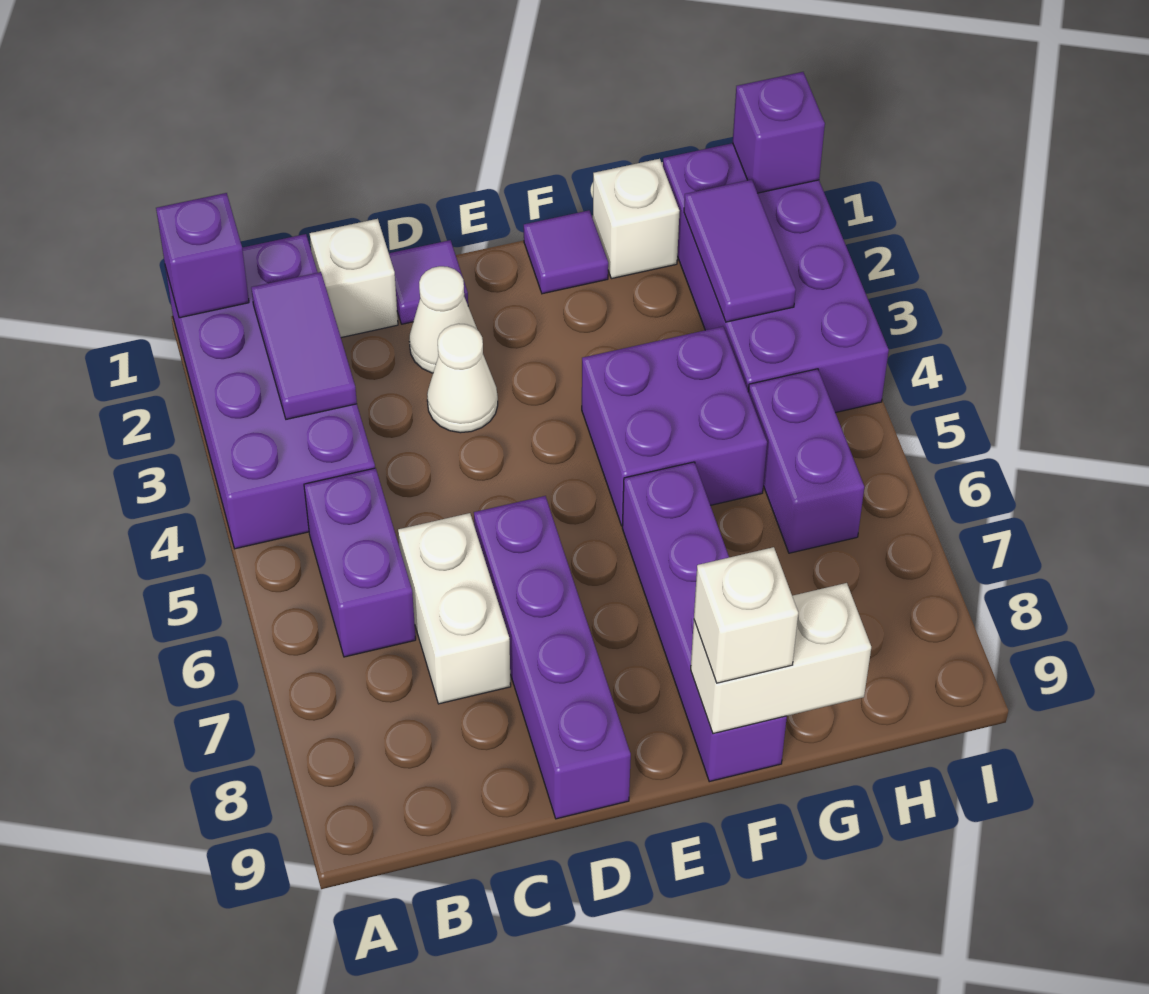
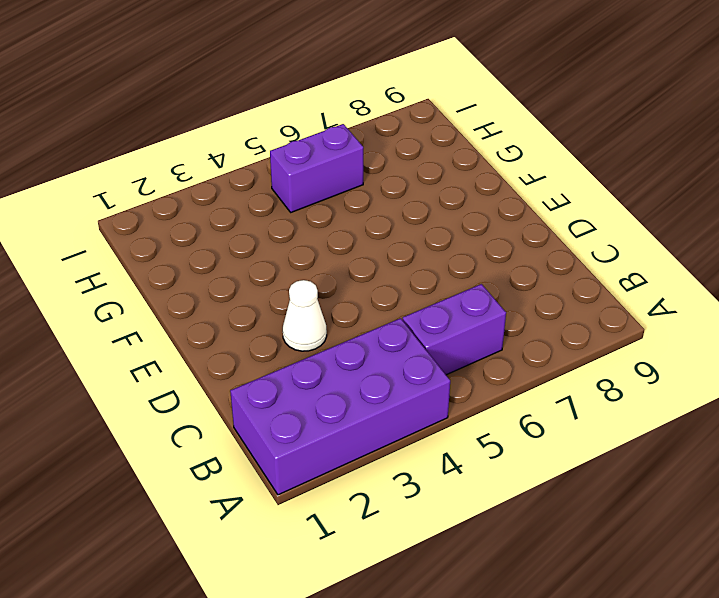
none -> white 1x1 brick [310,219,398,338]
none -> white 1x2 brick [398,513,511,704]
none -> purple 1x1 tile [389,240,468,324]

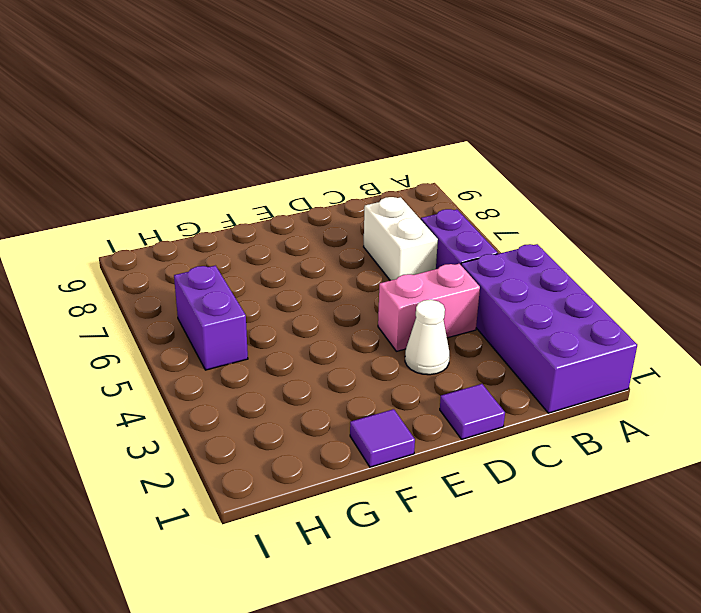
pink 1x2 brick [378,264,480,351] -> none
none -> white 1x1 brick [310,219,398,338]
none -> white 1x1 cone [409,266,477,373]
none -> purple 1x4 brick [474,496,631,819]

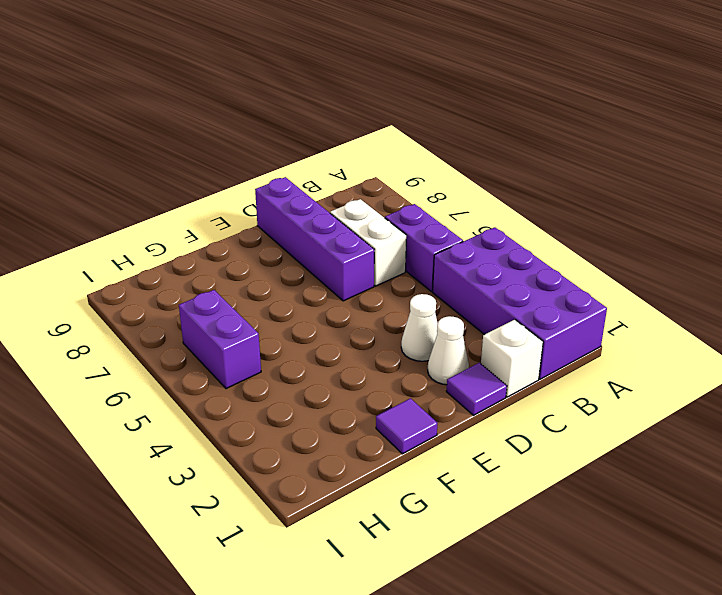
none -> purple 2x2 brick [582,327,767,526]
none -> purple 1x4 brick [622,462,787,782]
none -> white 1x1 brick [593,159,679,279]

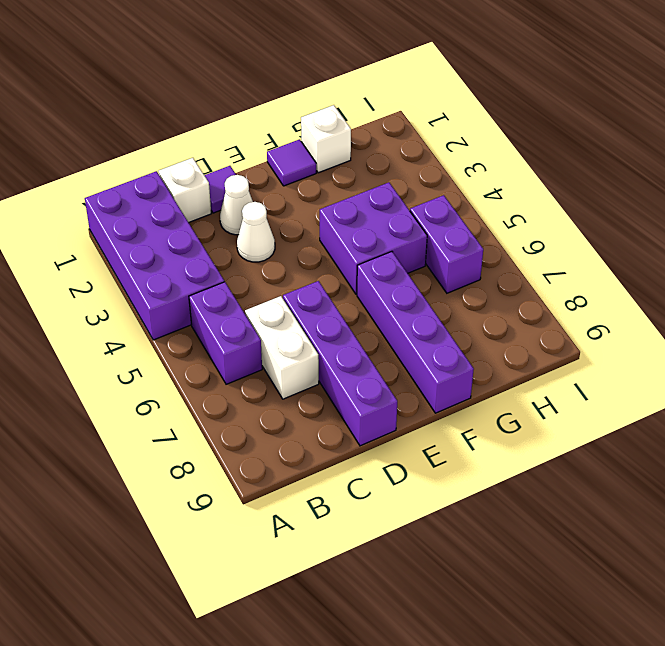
none -> purple 2x4 brick [663,143,889,413]
none -> purple 1x1 brick [156,193,249,318]
none -> purple 1x2 tile [251,272,357,419]

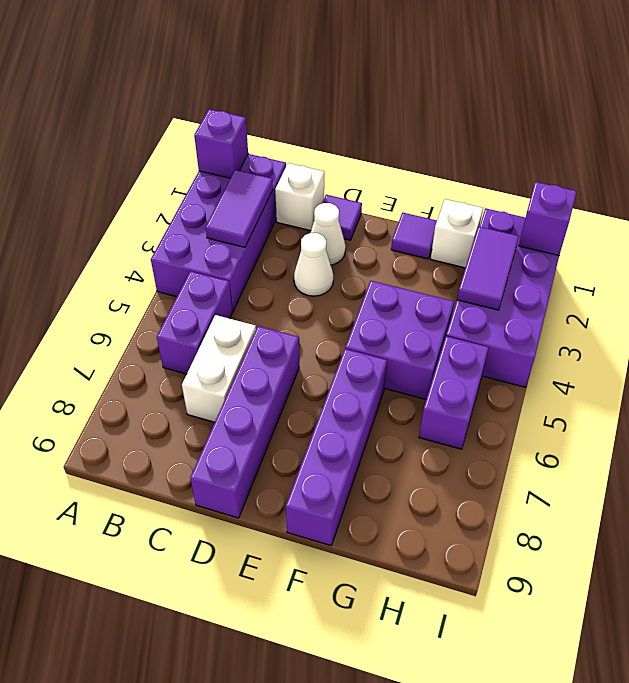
none -> white 1x2 brick [691,583,871,734]
none -> white 1x1 brick [694,547,798,683]

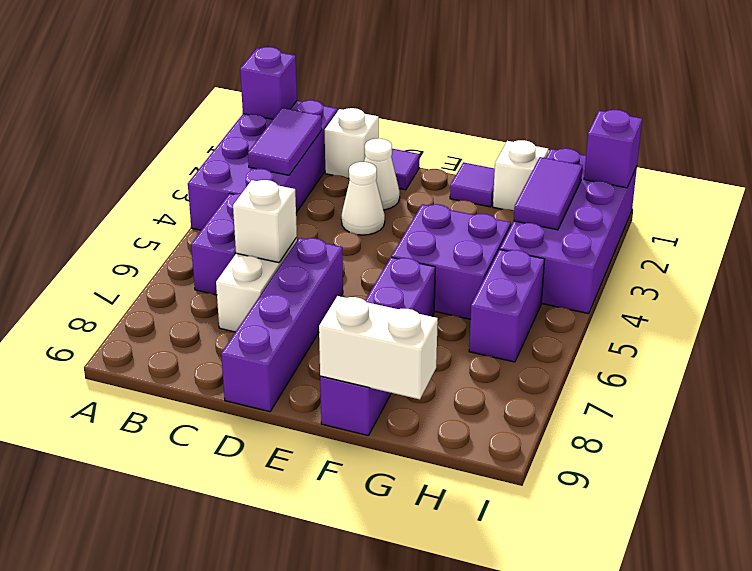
white 1x1 brick [233,180,297,263] -> white 1x1 brick moved to [694,547,798,683]

